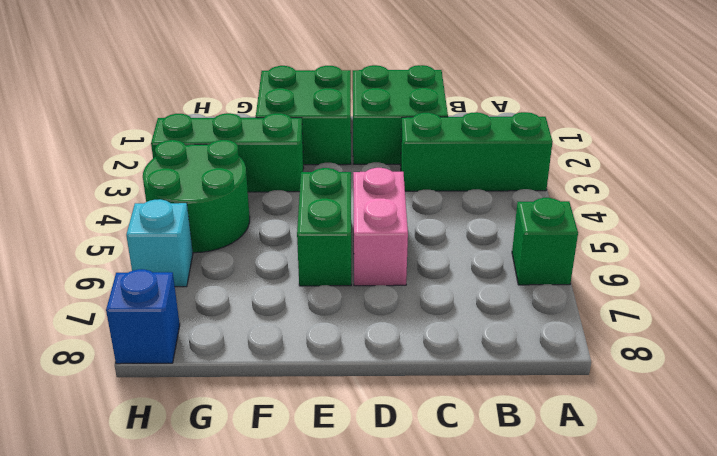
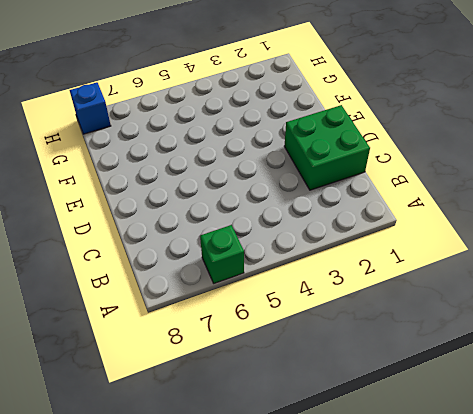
none -> green 1x3 brick [400,112,553,191]
none -> pink 1x2 brick [353,168,408,286]

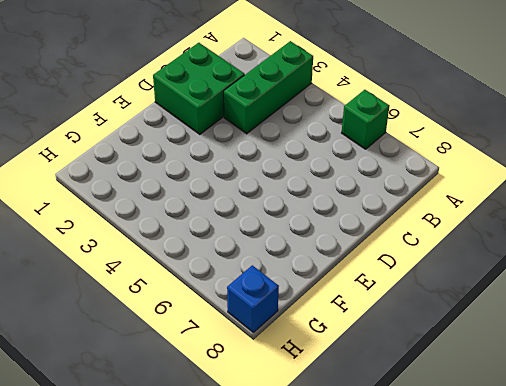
none -> pink 1x2 brick [353,168,408,286]
none -> green 2x2 brick [256,66,351,165]

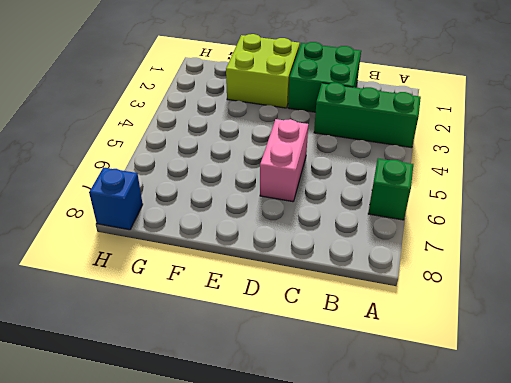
lime 2x2 brick [226,34,300,108] -> green 2x2 brick [256,66,351,165]
none -> green 1x2 brick [297,168,351,286]
none -> green 1x3 brick [151,113,304,192]

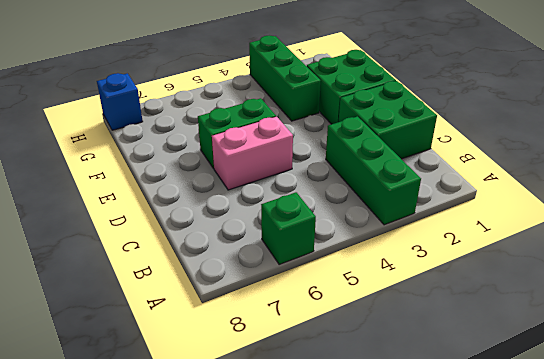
none -> green 2x2 round brick [143,140,250,253]
none -> cyan 1x1 brick [126,199,193,287]

